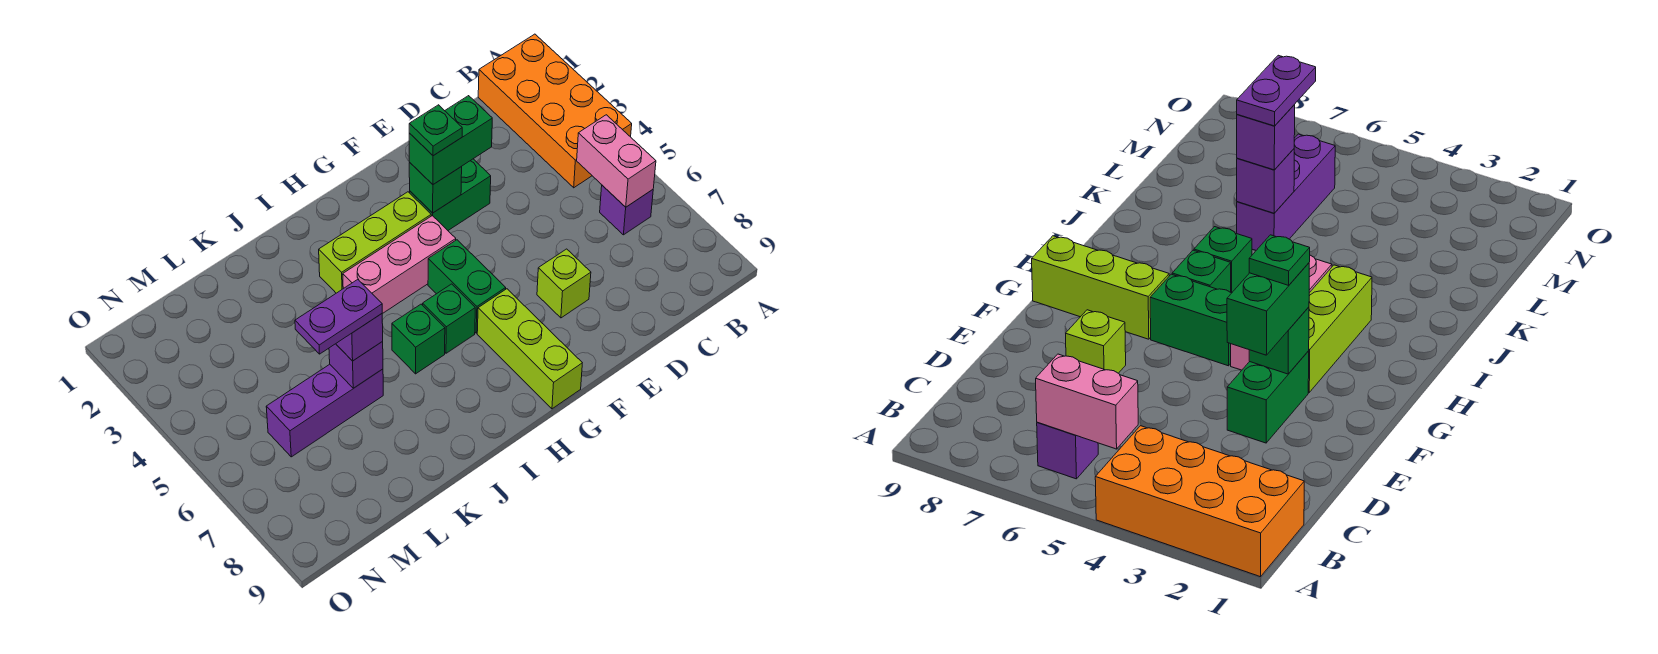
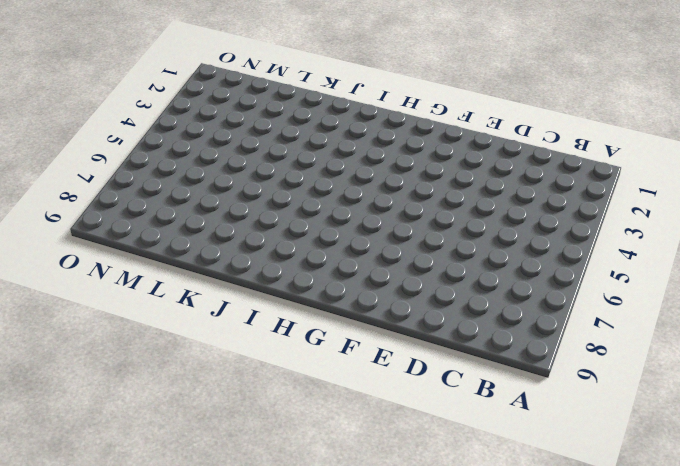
none -> orange 2x4 brick [478,34,632,188]
none -> purple 1x1 brick [600,185,653,235]
none -> green 1x2 brick [410,159,491,230]

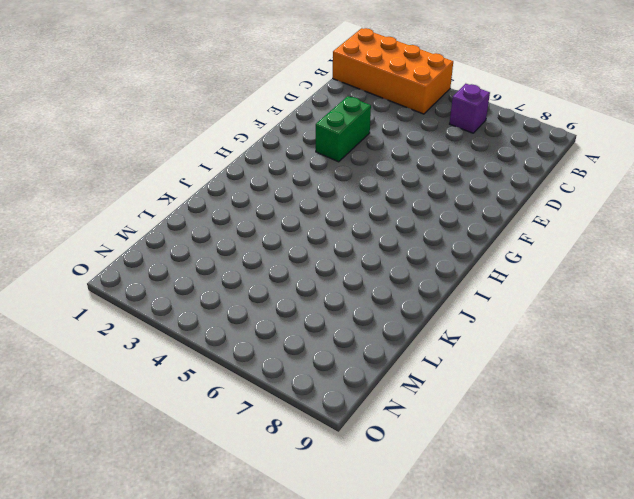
none -> lime 1x1 brick [537,249,591,318]
none -> lime 1x3 brick [319,192,431,293]
none -> pink 1x3 brick [343,216,456,314]

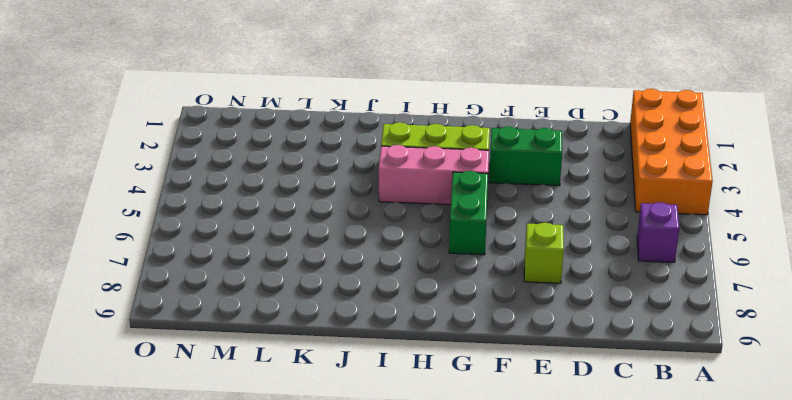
none -> lime 1x3 brick [477,289,582,409]
none -> green 1x1 brick [423,284,475,353]
none -> green 1x1 brick [392,304,445,374]

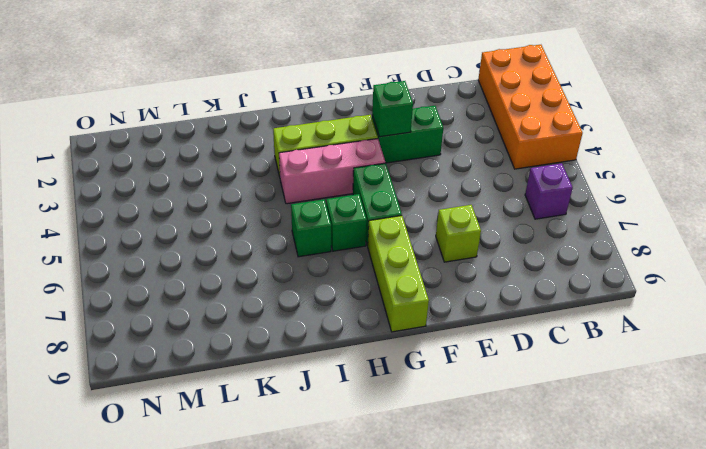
none -> purple 1x3 brick [266,364,383,457]
none -> pink 1x2 brick [577,115,656,207]
none -> purple 1x1 brick [329,342,383,388]

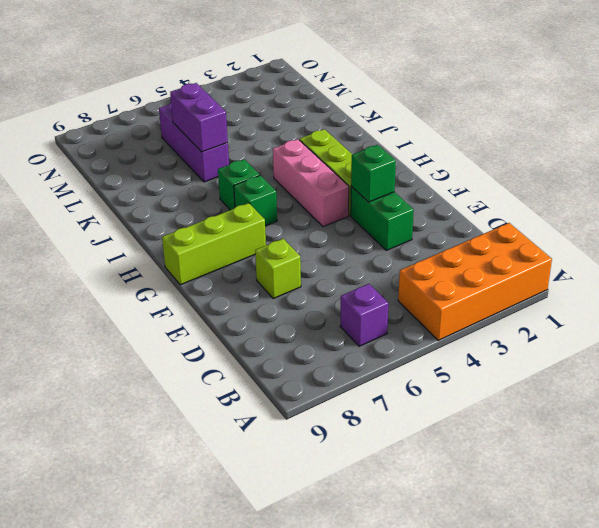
purple 1x2 brick [170,83,228,152] -> purple 1x1 brick [329,342,383,388]
none -> green 1x2 brick [428,240,506,333]
none -> pink 1x2 brick [577,115,656,207]
none -> green 1x2 brick [409,96,492,184]

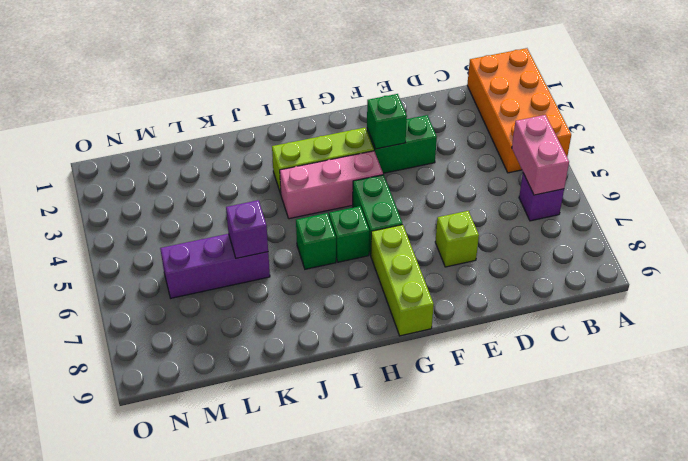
none -> green 1x2 brick [409,96,492,184]
none -> purple 1x1 brick [336,314,383,361]
none -> green 1x1 plate [409,105,462,156]

